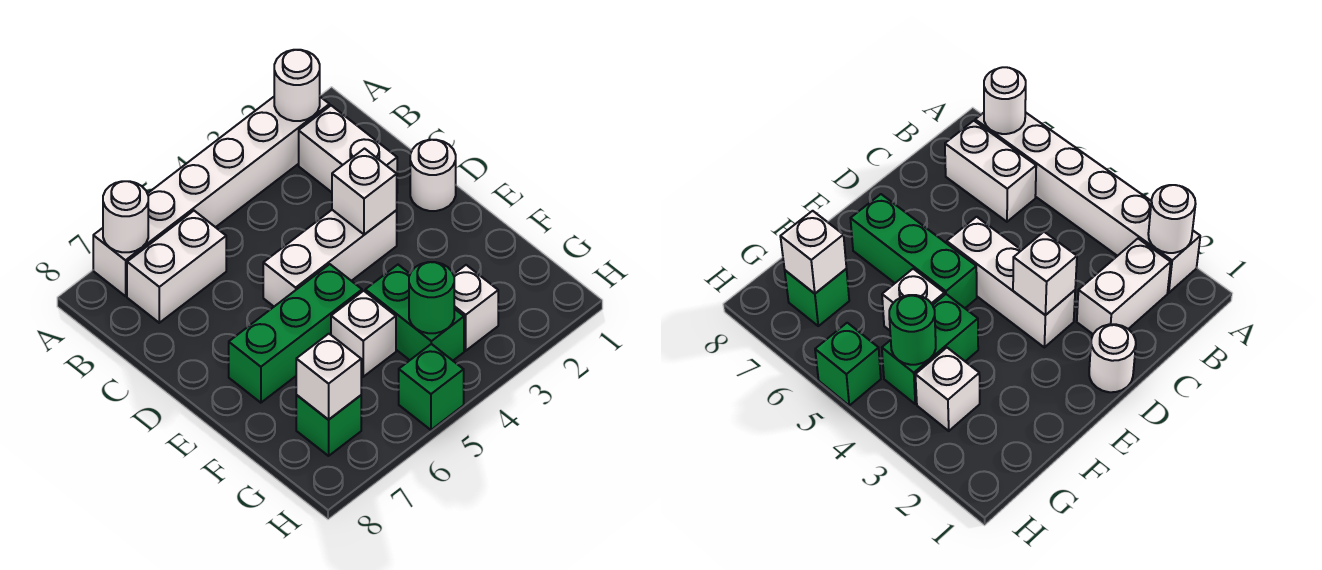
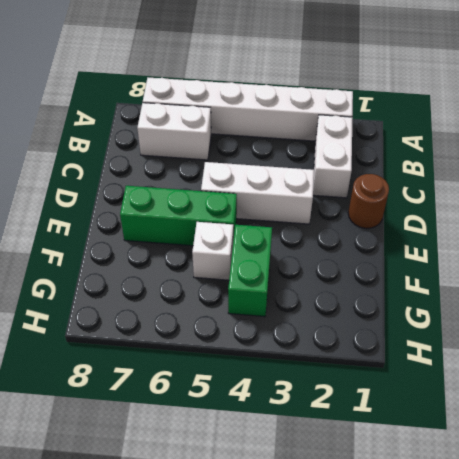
brown 1x1 round brick [348,174,389,228] -> white 1x1 round brick [410,140,456,211]
none -> white 1x1 brick [453,265,498,351]
none -> green 1x1 brick [296,395,361,456]
none -> green 1x1 brick [399,344,464,430]

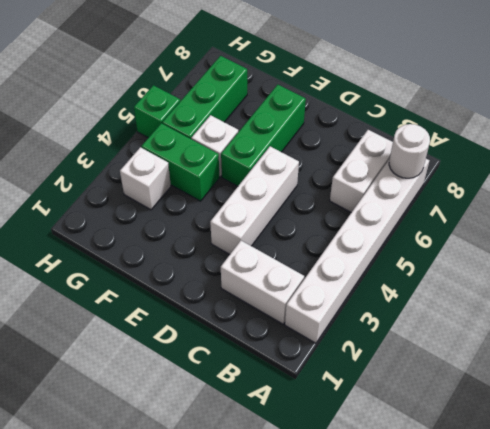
green 1x3 brick [162,56,247,139] -> green 1x1 brick [296,395,361,456]
none -> white 1x1 round brick [410,140,456,211]
none -> white 1x1 round brick [274,50,320,121]
none -> white 1x1 brick [332,149,397,235]

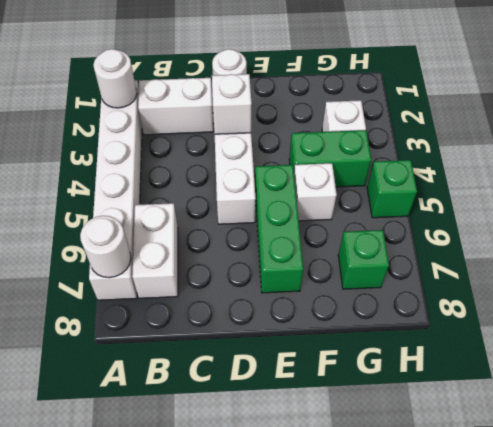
none -> green 1x1 round brick [409,262,454,333]
none -> white 1x1 brick [296,334,361,420]

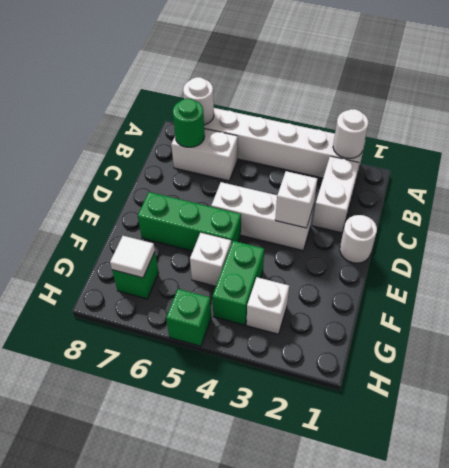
green 1x1 round brick [173,99,205,147] -> green 1x1 round brick moved to [409,262,454,333]
white 1x1 tile [110,236,155,278] -> white 1x1 brick [296,334,361,420]

